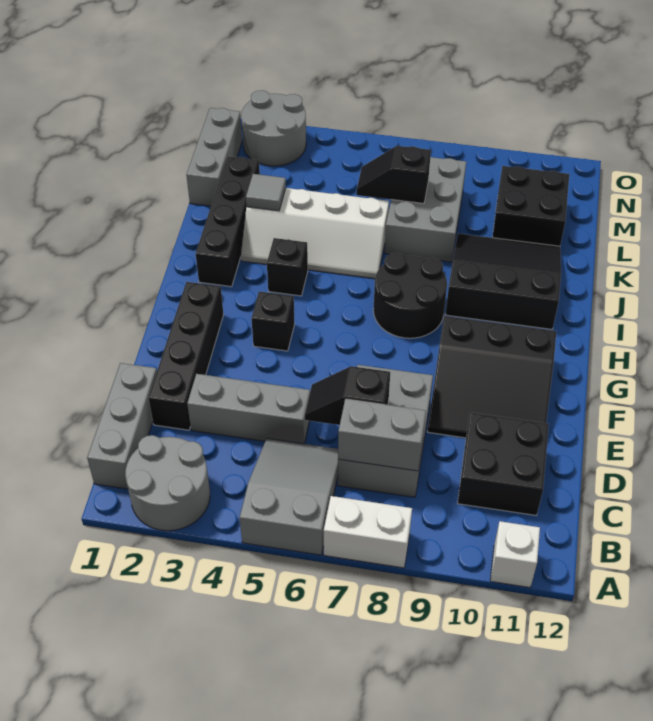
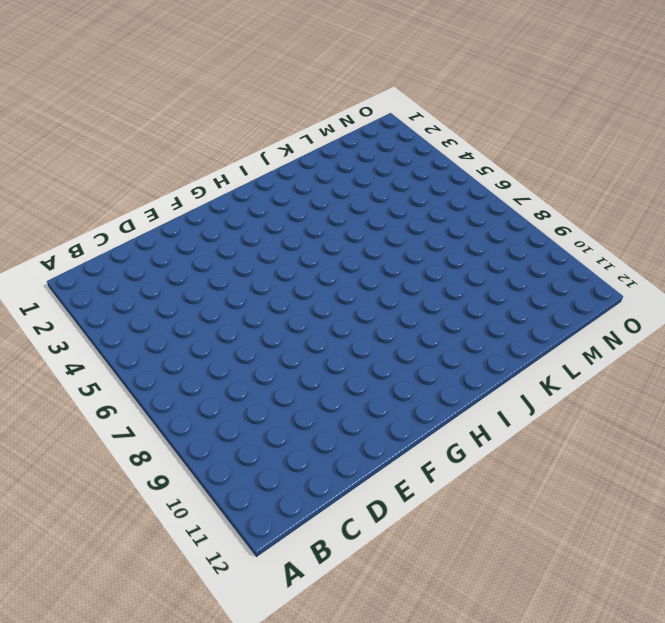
none -> grey 2x2 round brick [125,435,210,531]
none -> grey 2x3 slope [240,438,338,555]
none -> white 1x2 brick [324,496,412,568]

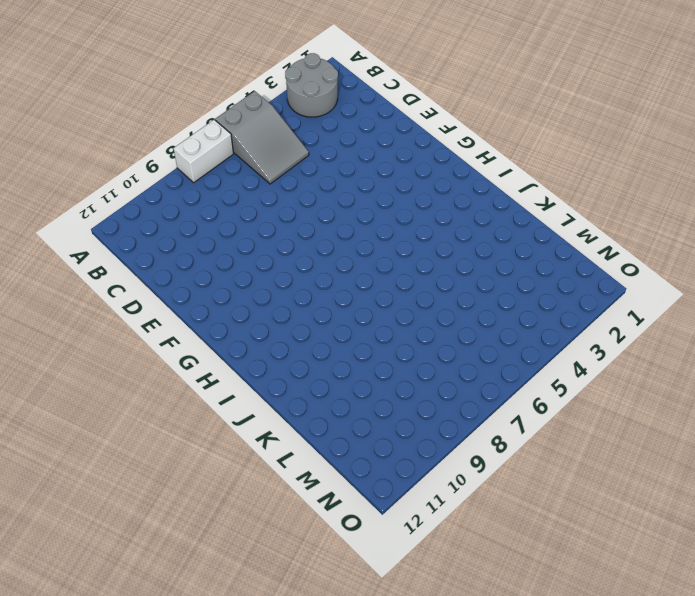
none -> white 1x1 brick [490,521,540,588]
none -> grey 1x3 brick [87,363,157,489]
none -> grey 2x3 brick [338,365,433,497]

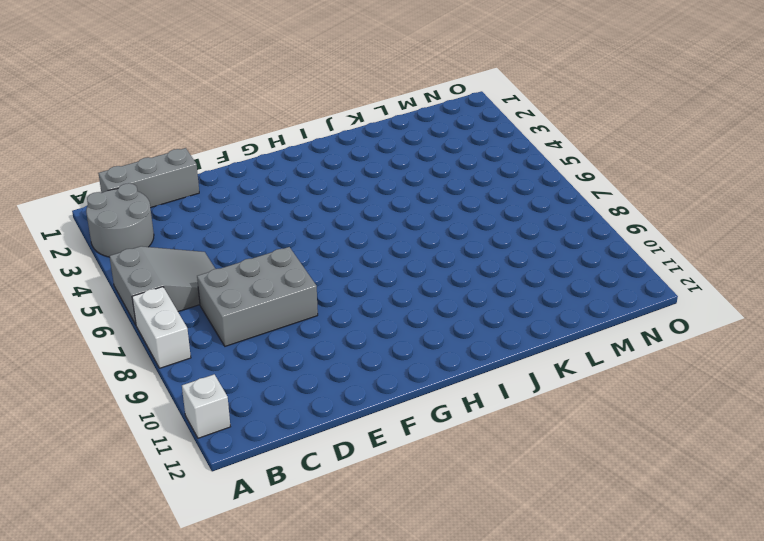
none -> black 2x2 brick [458,412,549,515]
none -> black 1x4 brick [149,282,224,430]
none -> grey 1x3 brick [187,374,310,444]

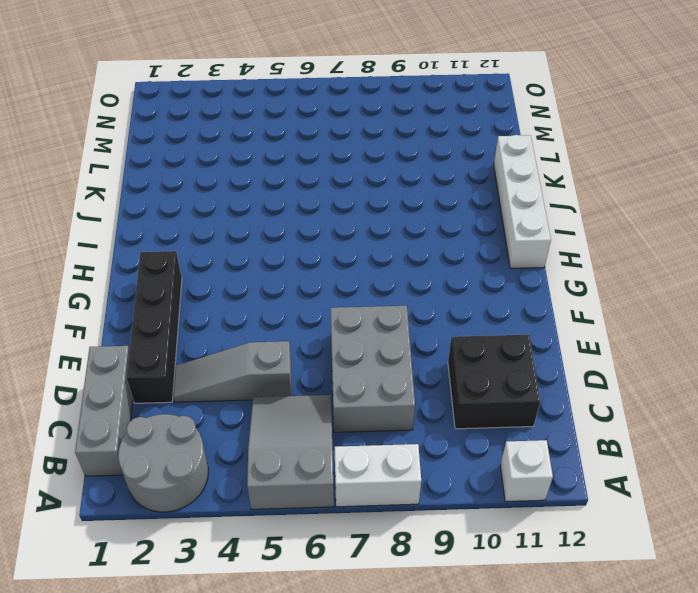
grey 1x3 slope [173,341,291,402] -> grey 1x3 brick [187,374,310,444]
white 1x4 brick [494,135,551,268] -> none
none -> black 3x3 slope [427,316,556,438]
none -> black 1x1 brick [251,291,295,351]
none -> black 2x2 round brick [373,253,447,338]

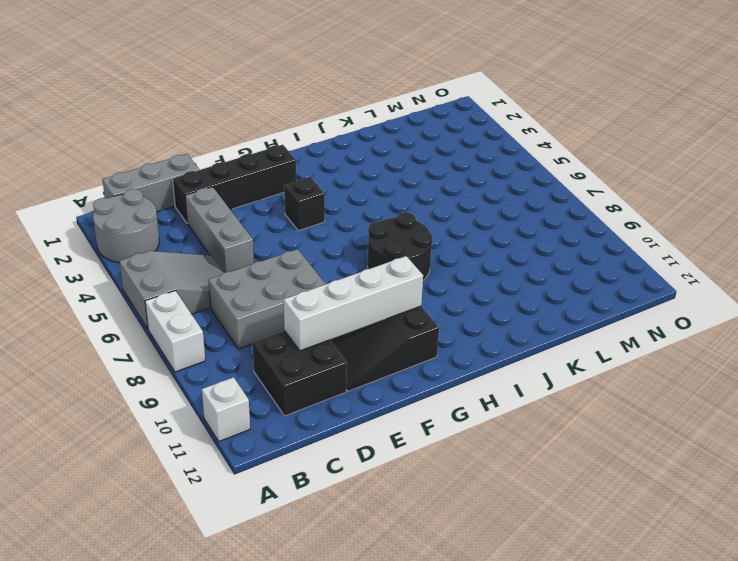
white 1x4 brick [284,256,423,351] -> none
none -> black 1x4 brick [196,156,260,287]
none -> black 1x1 brick [267,238,308,296]
none -> black 3x3 slope [446,233,561,329]

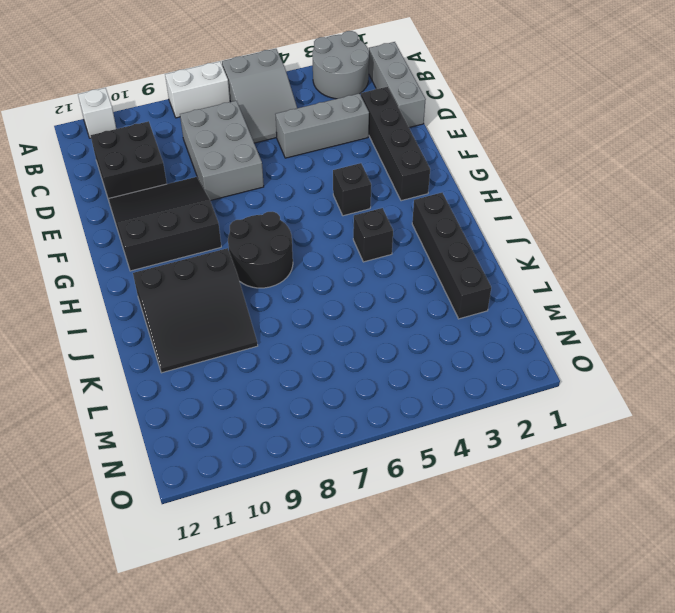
none -> white 2x4 slope [241,188,389,279]
none -> grey 2x3 brick [384,157,466,262]
none -> grey 1x3 brick [186,108,242,206]

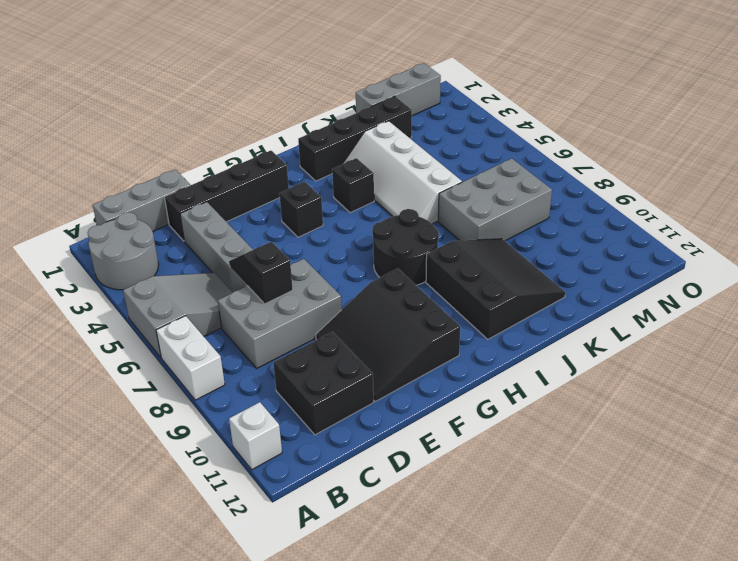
none -> black 2x2 brick [492,166,569,246]
none -> grey 2x2 round brick [241,90,306,166]
none -> grey 1x2 brick [338,399,426,471]

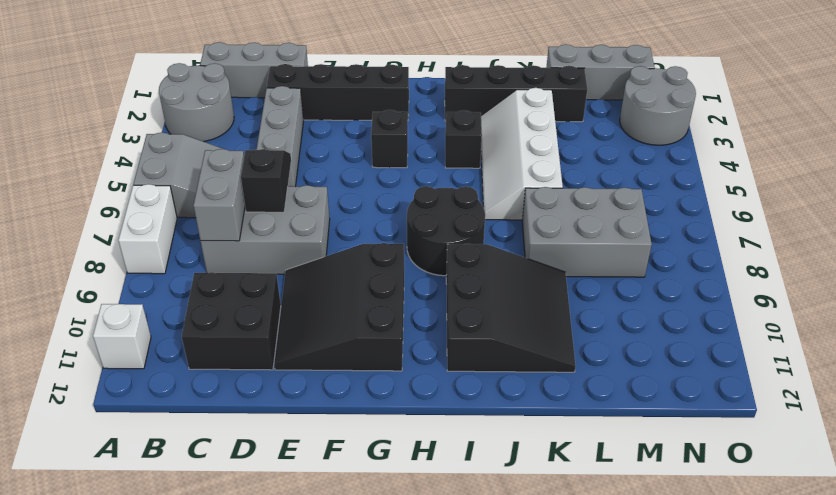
none -> black 2x2 brick [492,166,569,246]
none -> grey 1x1 tile [246,174,286,211]
none -> black 1x2 slope [356,146,431,204]

